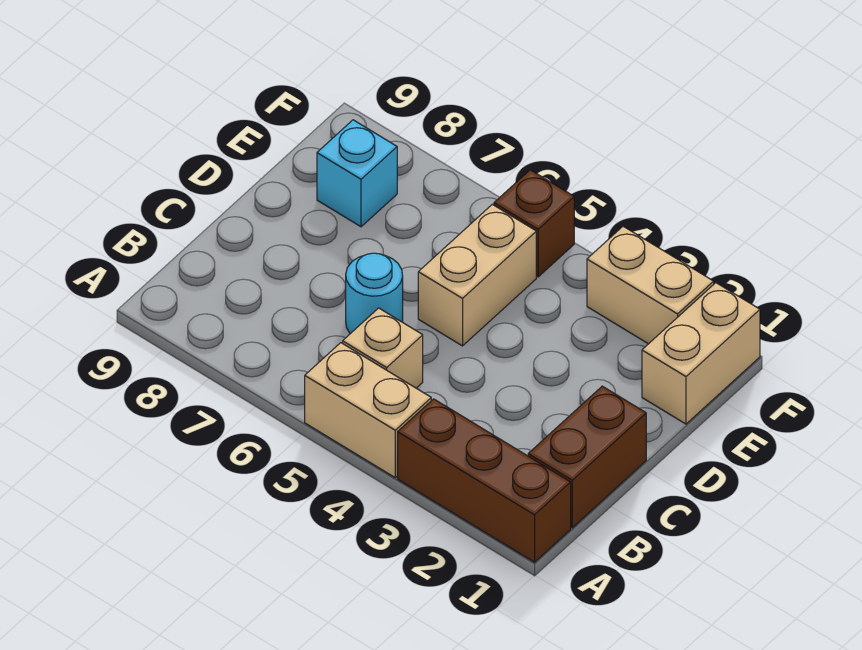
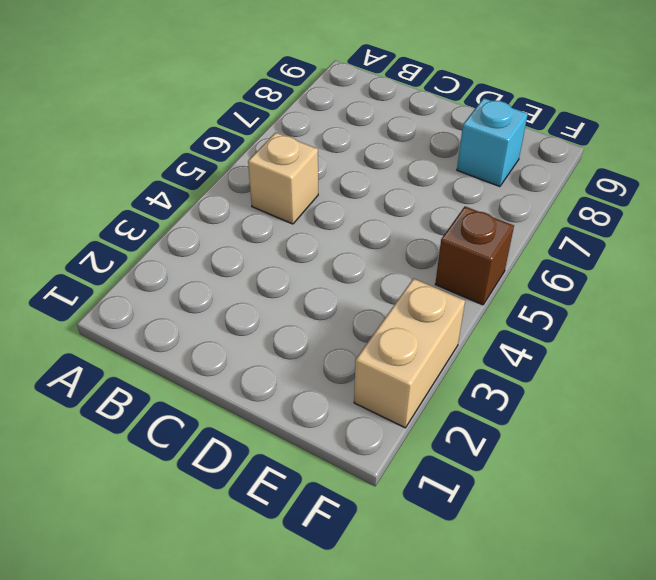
none -> brown 1x3 brick [398,399,571,562]
none -> tan 1x2 brick [305,343,431,478]

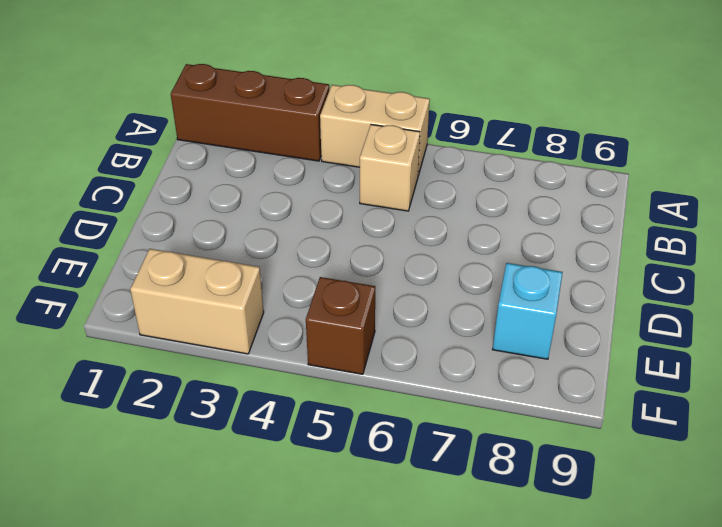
none -> brown 1x2 brick [528,386,646,528]
none -> cyan 1x1 round brick [346,253,403,334]

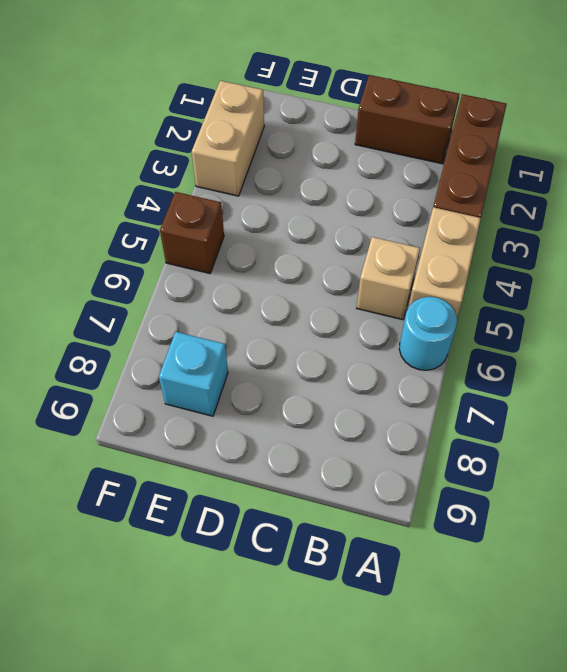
cyan 1x1 round brick [399,297,457,370] -> cyan 1x1 round brick moved to [346,253,403,334]
none -> tan 1x2 brick [418,204,536,346]
none -> tan 1x2 brick [642,283,760,424]

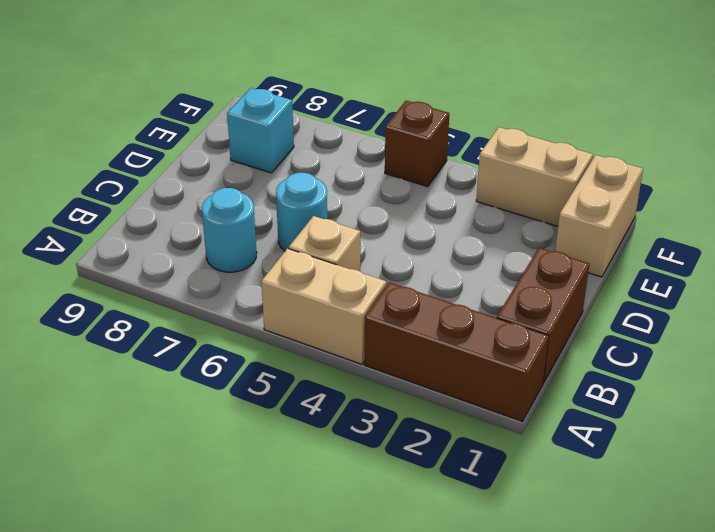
cyan 1x1 round brick [202,188,257,272] -> none
none -> tan 1x2 brick [418,204,536,346]

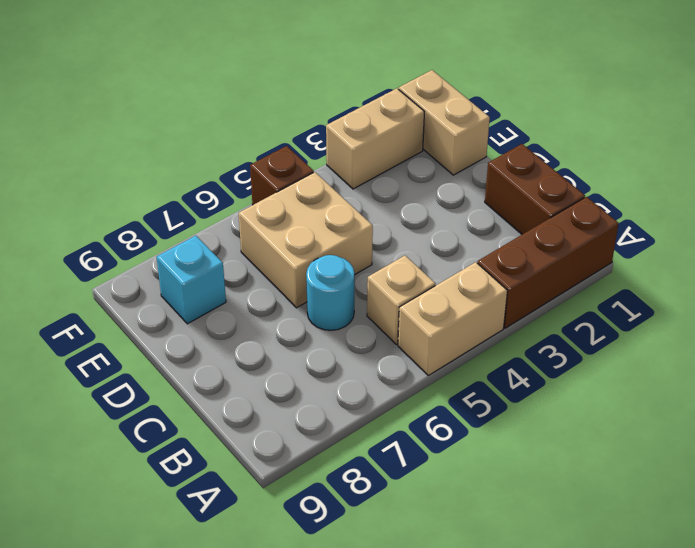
tan 2x2 brick [239,172,373,308] -> tan 1x2 brick [418,204,536,346]

